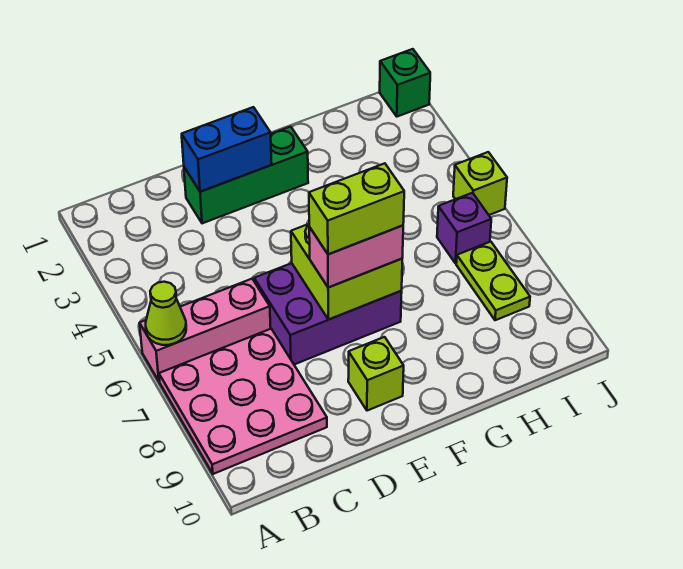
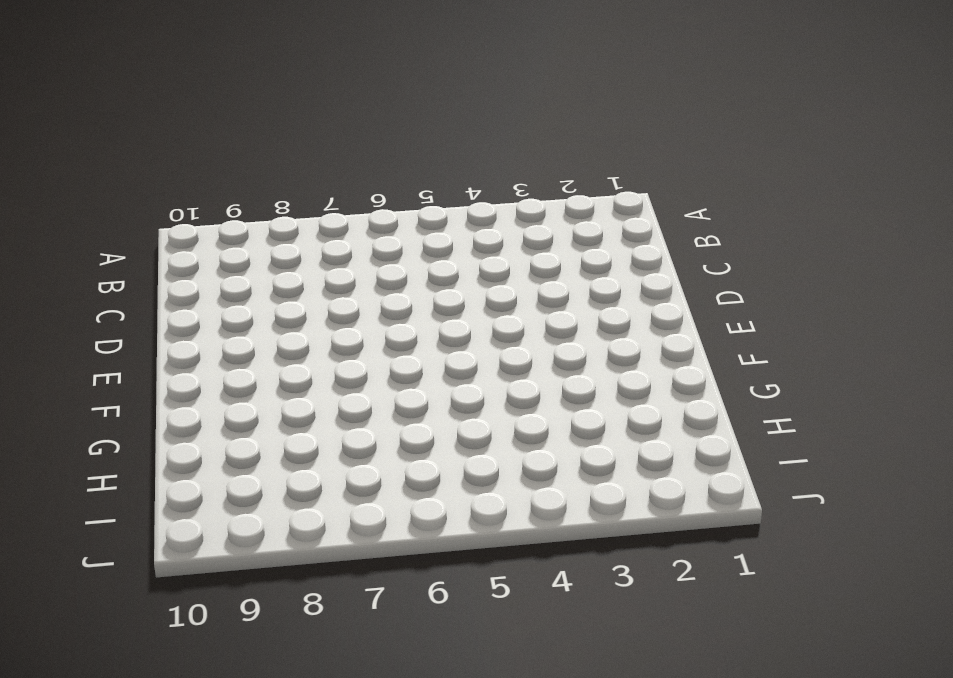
none -> pink 1x3 brick [140,279,271,381]
none -> pink 3x3 plate [159,329,327,474]
none -> green 1x3 brick [184,127,308,223]

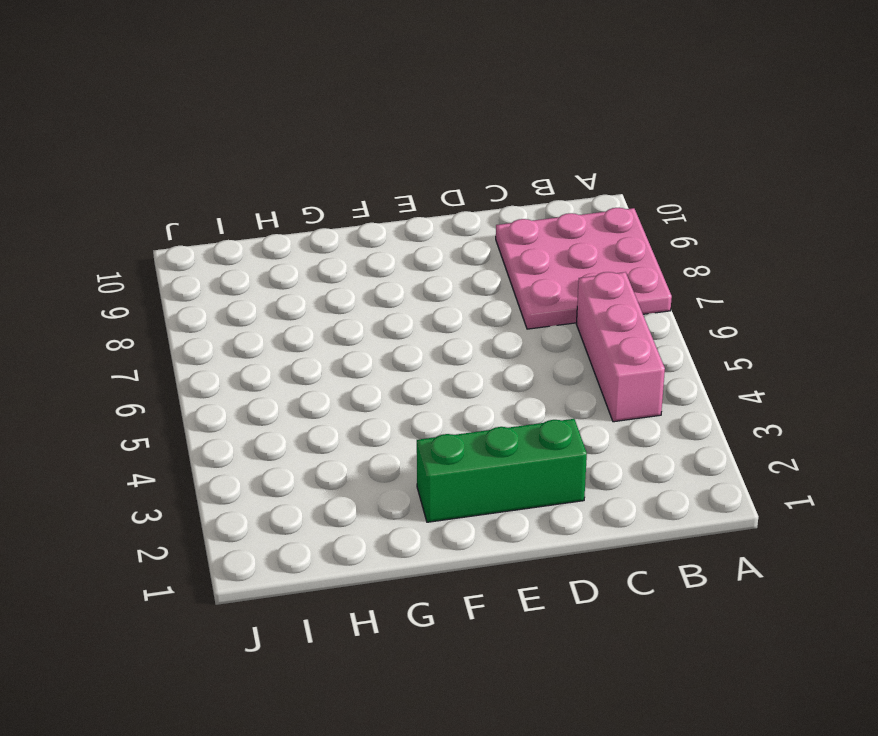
pink 1x3 brick [576,272,665,422] -> pink 1x3 brick turned to [140,279,271,381]
none -> purple 2x3 brick [254,263,402,365]
none -> lime 1x1 brick [348,337,404,411]
none -> purple 1x1 brick [437,193,491,264]

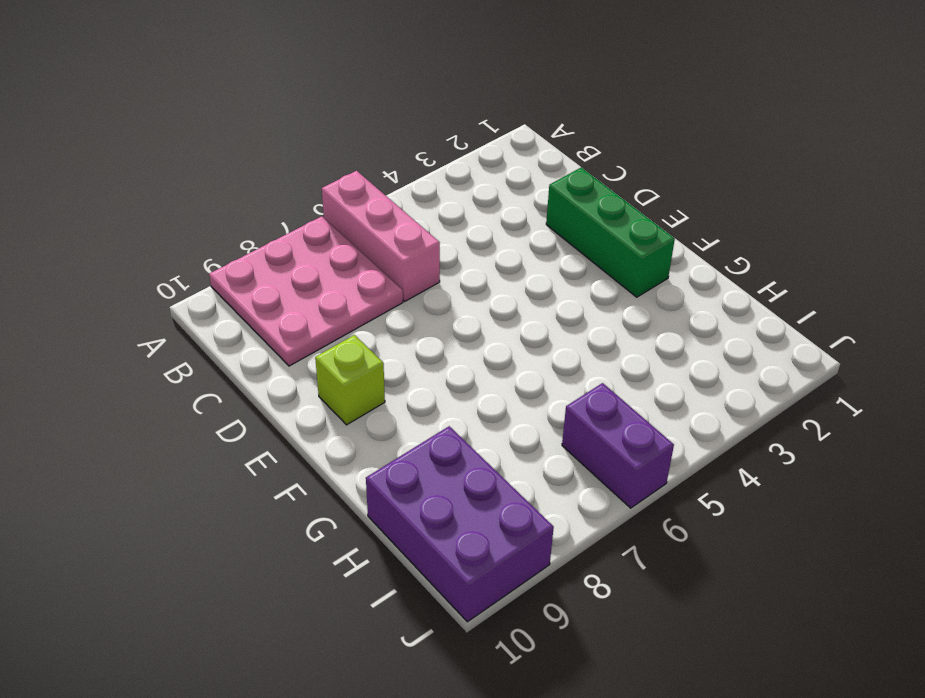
purple 2x3 brick [366,426,554,622] -> purple 2x3 brick moved to [254,263,402,365]
purple 1x2 brick [562,383,674,508] -> purple 1x1 brick [437,193,491,264]
none -> lime 1x2 plate [456,242,530,320]
none -> green 1x1 brick [380,49,430,117]
none -> lime 1x1 brick [453,152,507,215]

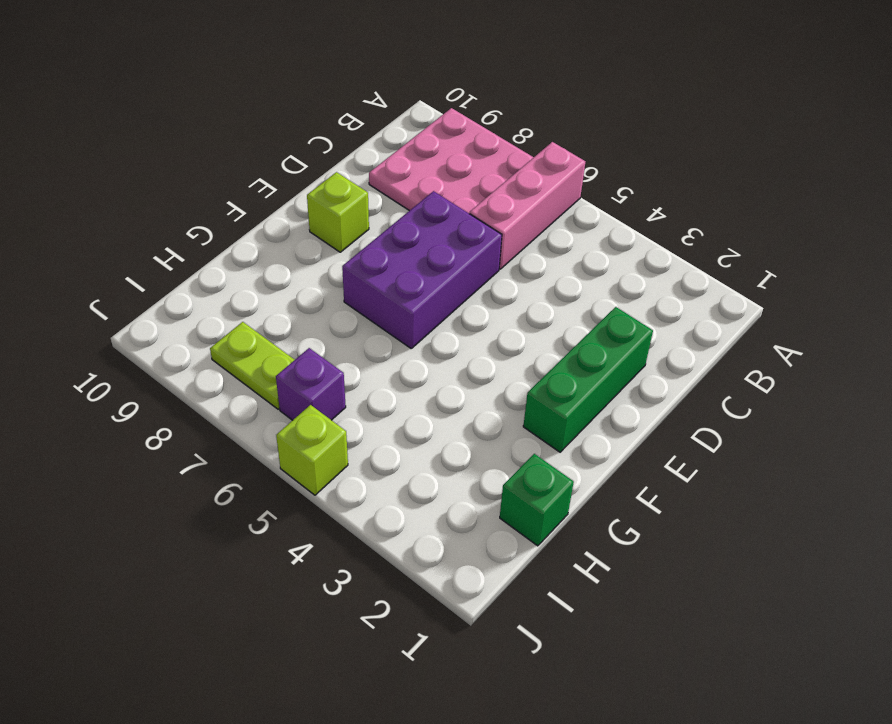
green 1x1 brick [500,454,574,546] -> green 1x1 brick moved to [380,49,430,117]
none -> lime 1x1 cone [146,282,186,345]
none -> blue 1x2 brick [182,107,272,192]
none -> lime 2x2 brick [291,224,402,319]

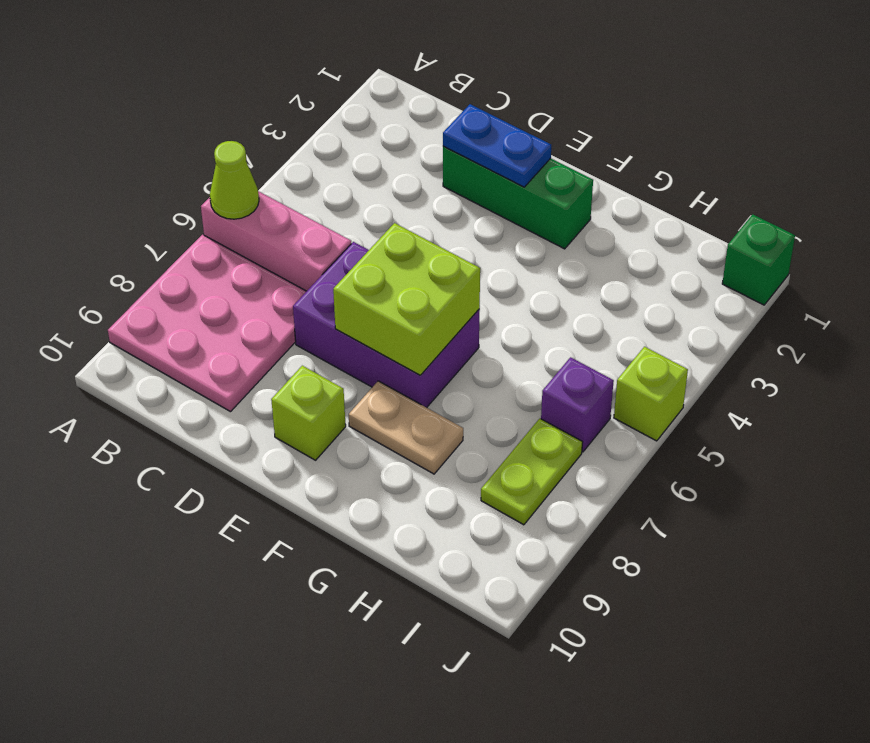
blue 1x2 plate [443,104,551,187] -> blue 1x2 brick [182,107,272,192]
tan 1x2 plate [349,381,463,474] -> none
none -> pink 1x2 brick [309,226,403,288]
none -> lime 1x2 brick [309,163,404,254]

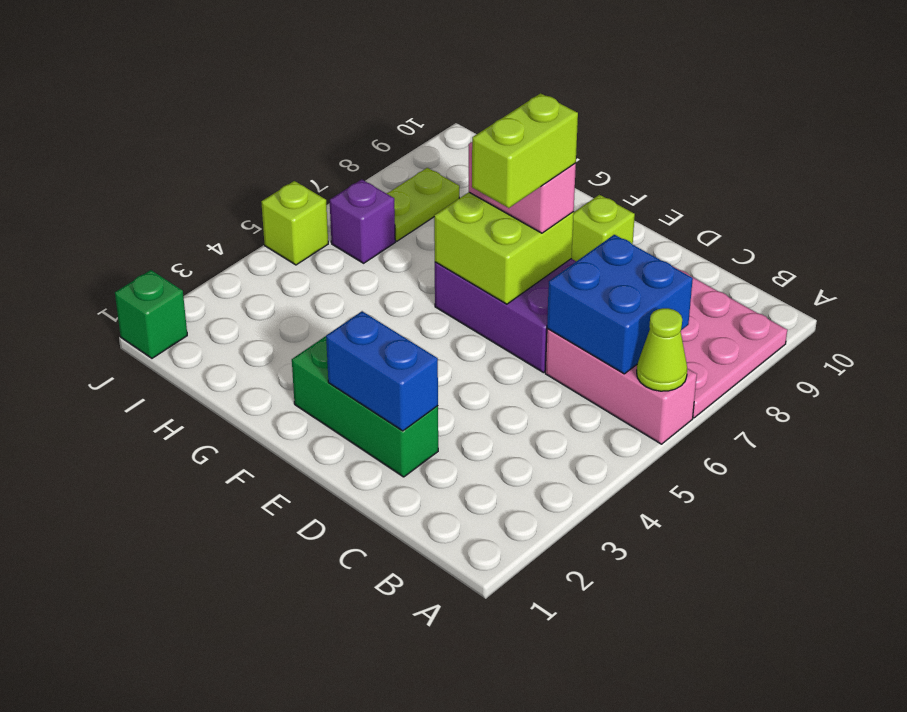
blue 2x2 brick [547,235,693,374] -> none
lime 1x2 brick [472,93,578,208] -> lime 1x2 brick turned to [309,163,404,254]

